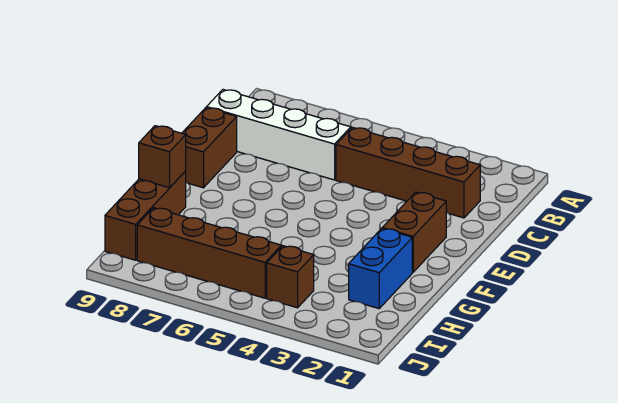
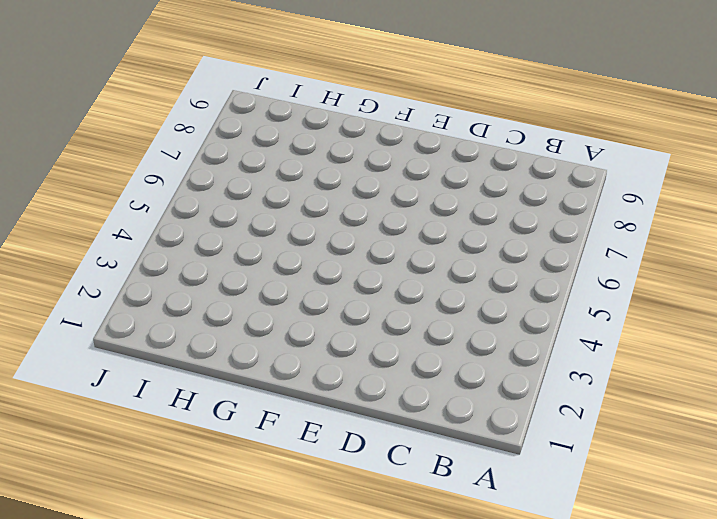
none -> brown 1x4 brick [336,127,480,218]
none -> white 1x4 brick [207,90,351,180]

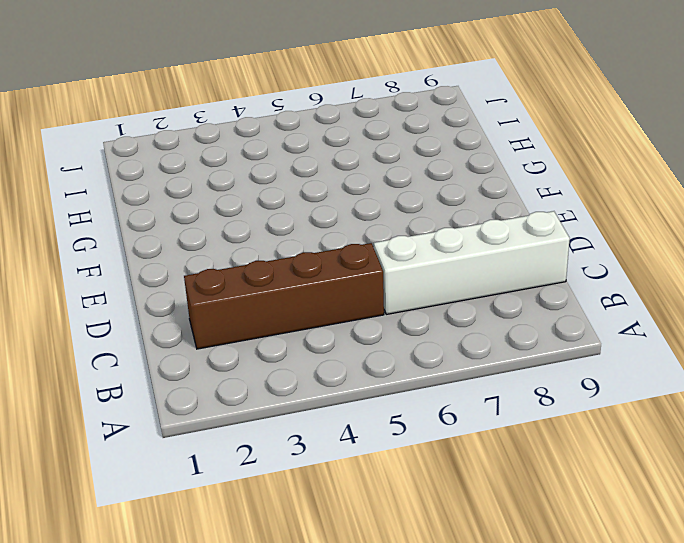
none -> brown 1x2 brick [182,108,237,188]
none -> brown 1x2 brick [382,192,446,272]

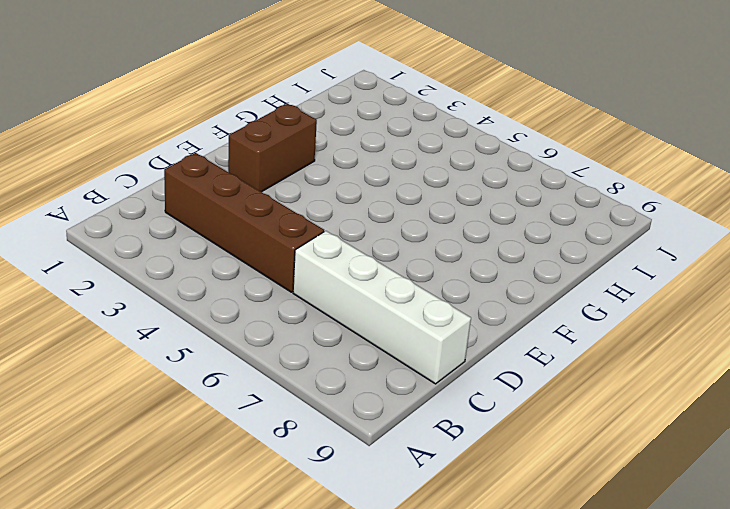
none -> brown 1x2 brick [182,108,237,188]
none -> blue 1x2 brick [349,228,412,309]

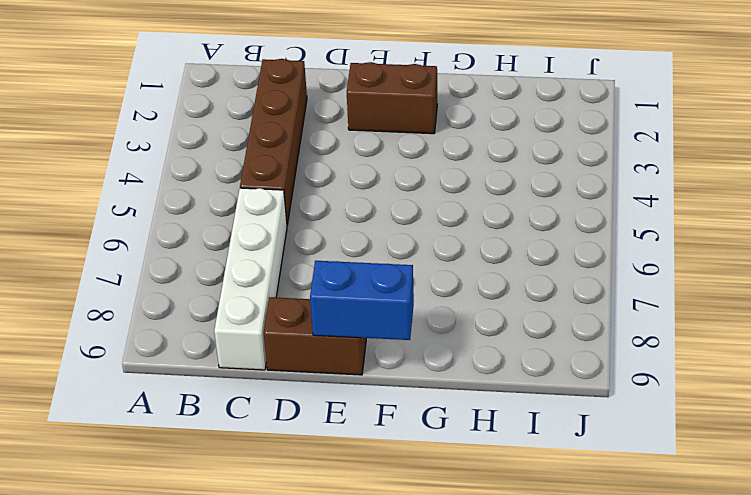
blue 1x2 brick [310,261,414,340] -> blue 1x2 brick moved to [349,228,412,309]
none -> brown 1x3 brick [105,171,186,260]
none -> brown 1x1 brick [267,246,314,308]

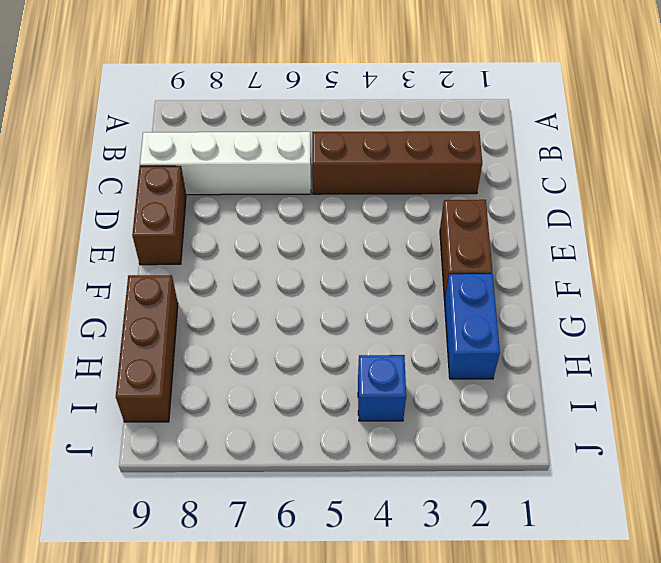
blue 1x1 brick [358,355,406,421] -> brown 1x1 brick [267,246,314,308]
none -> brown 1x4 brick [137,208,281,298]
none -> brown 1x1 brick [139,126,186,188]

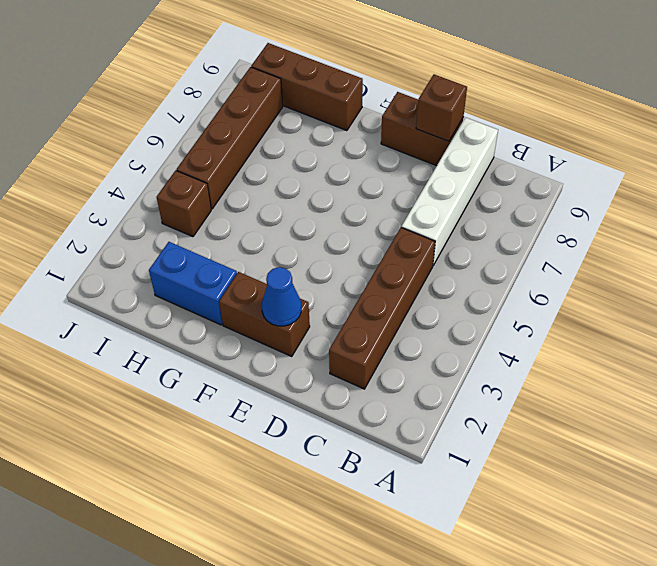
brown 1x1 brick [416,74,467,141] -> brown 1x1 brick moved to [139,126,186,188]
blue 1x1 cone [262,267,301,326] -> none

